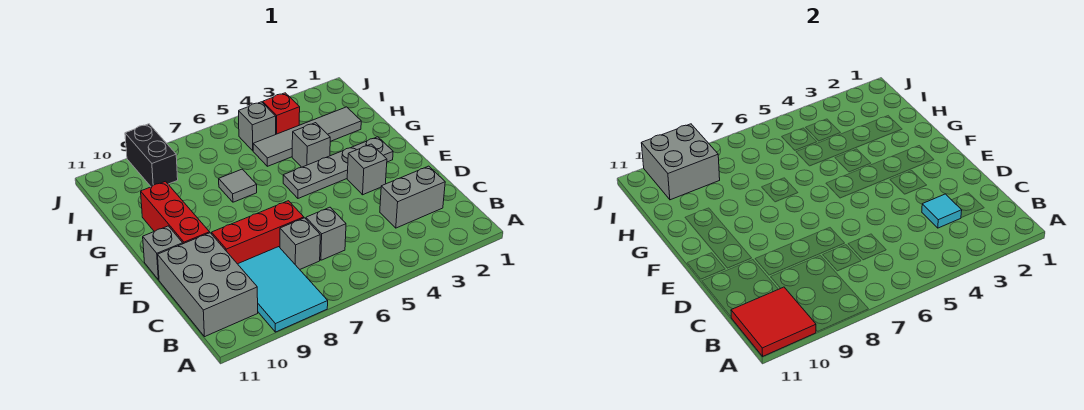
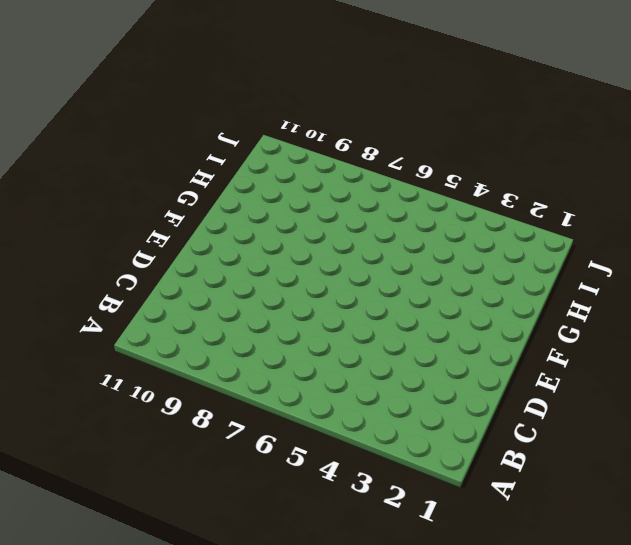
none -> cyan 2x3 tile [238,247,328,332]
none -> grey 2x3 brick [158,233,258,337]
none -> grey 1x2 brick [380,166,445,228]

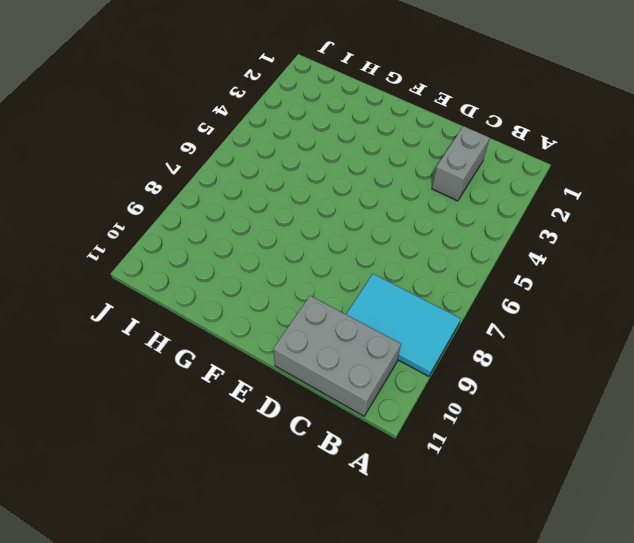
none -> grey 1x1 brick [306,207,346,260]
none -> grey 1x1 brick [280,218,320,269]
none -> red 1x3 brick [212,201,304,264]

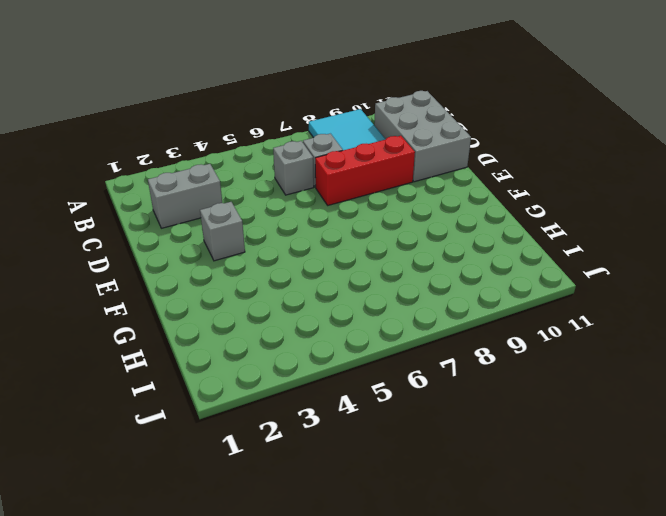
none -> red 1x3 brick [141,181,210,244]
none -> grey 1x1 brick [143,226,183,280]
none -> grey 1x4 plate [283,137,393,198]

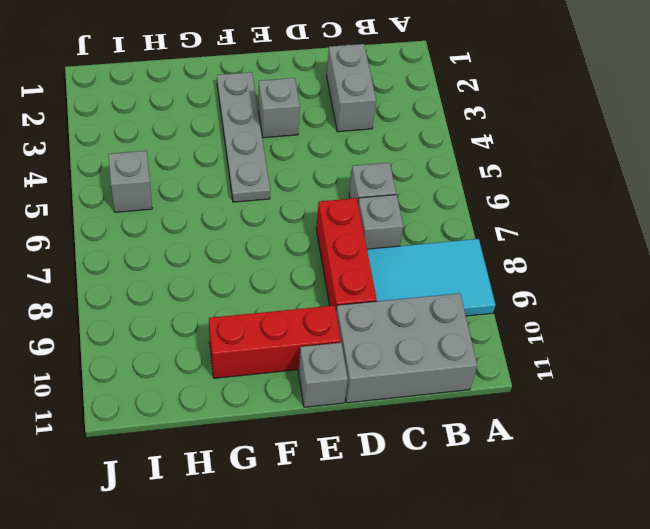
none -> grey 1x1 brick [292,123,330,167]
none -> grey 1x1 tile [219,169,257,202]
none -> grey 1x4 tile [253,107,361,166]

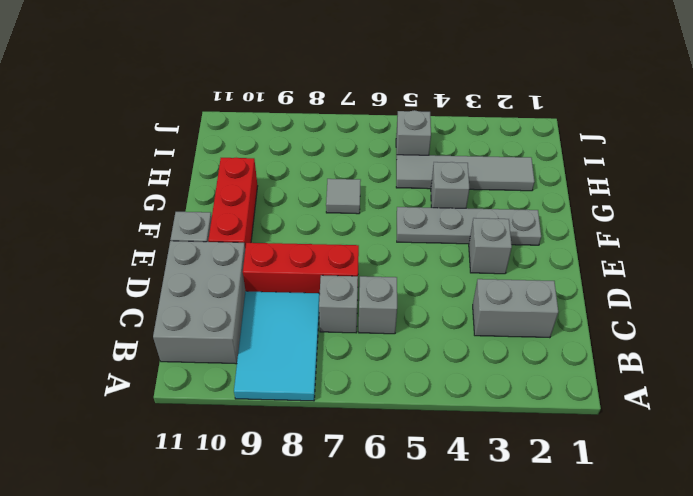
none -> red 1x1 brick [263,93,300,134]
none -> black 1x2 brick [125,124,178,187]
none -> red 2x2 tile [731,287,816,356]

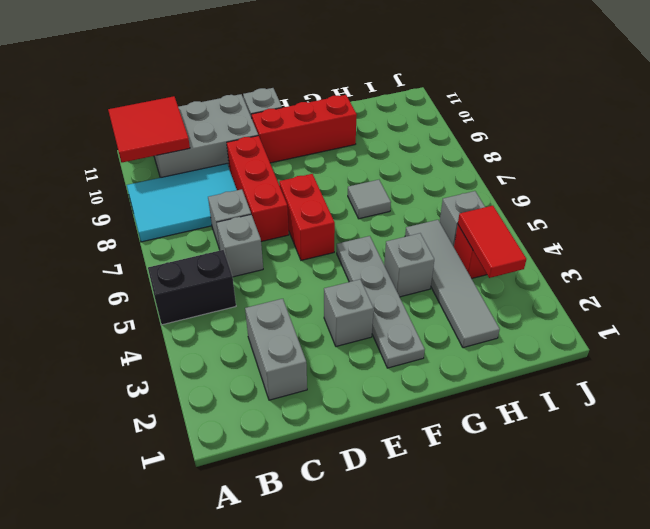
black 1x2 brick [148,250,236,325] -> black 1x2 brick moved to [125,124,178,187]
red 1x2 brick [279,174,335,260] -> none
red 1x2 tile [458,206,526,278] -> none
none -> cyan 1x1 tile [922,194,962,228]
none -> grey 2x2 brick [641,124,720,200]

